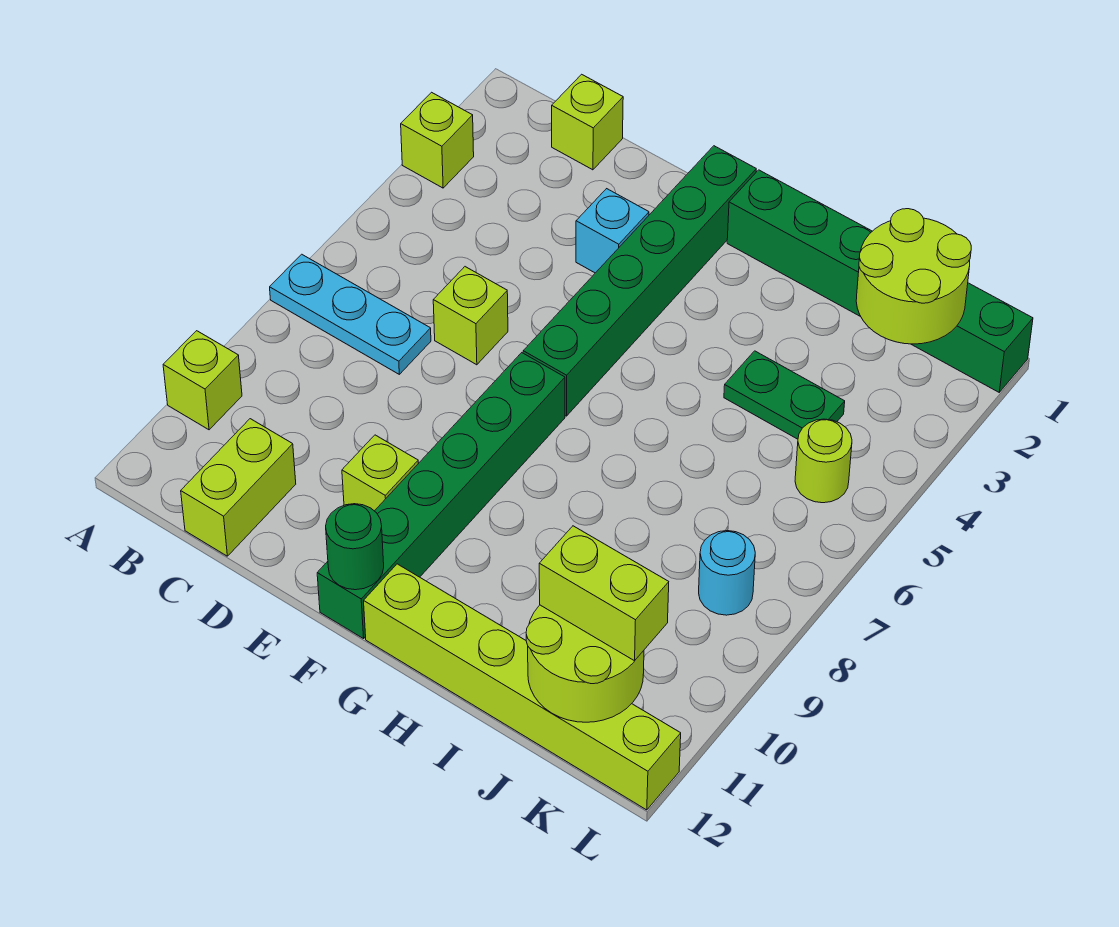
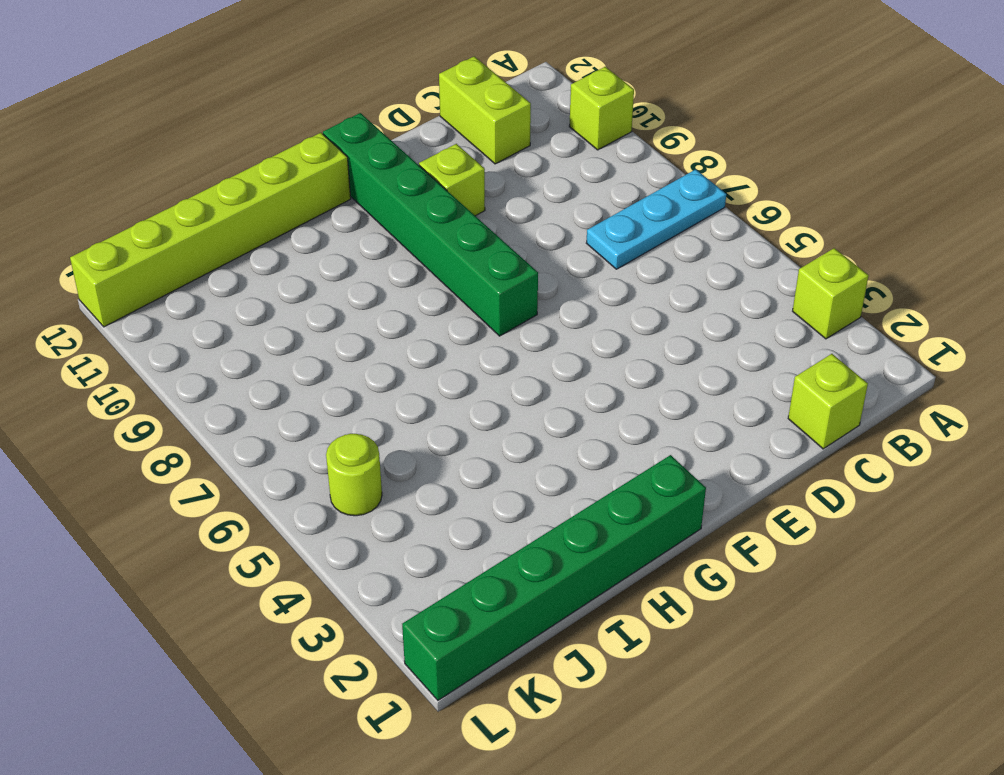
none -> lime 1x1 brick [433,267,508,365]
none -> cyan 1x1 brick [576,189,649,273]
none -> green 1x6 brick [523,146,756,416]

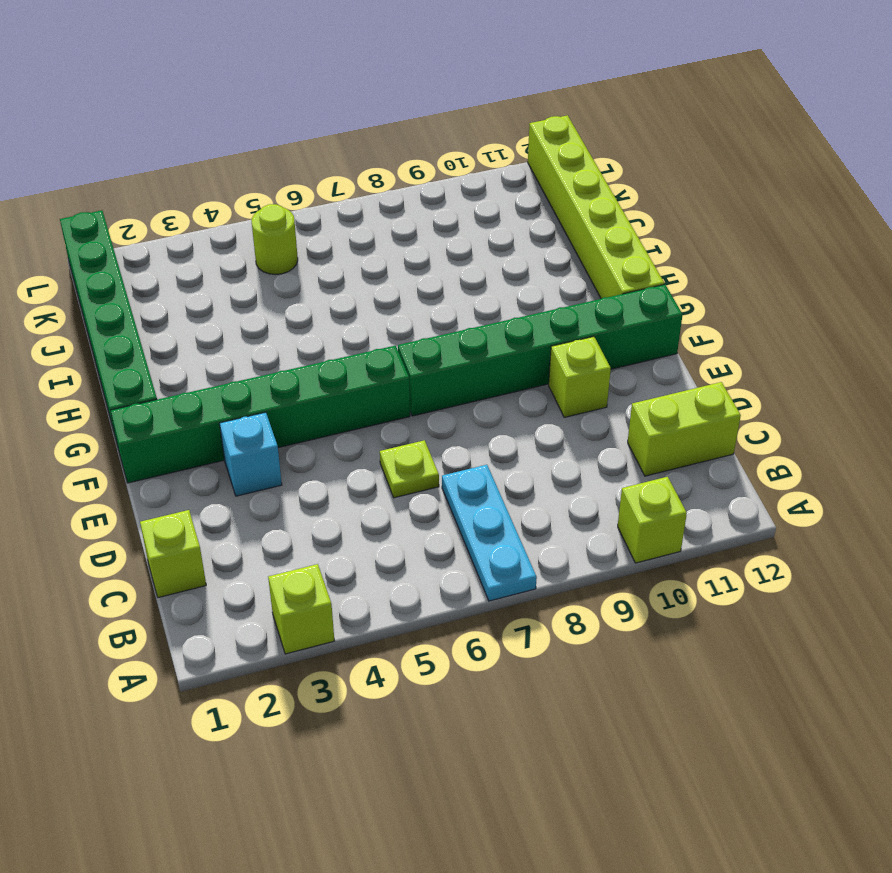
lime 1x1 plate [380,440,439,498] -> lime 1x1 brick [433,267,508,365]
none -> green 1x2 plate [724,351,845,439]
none -> cyan 1x1 round brick [699,531,755,615]
none -> green 1x1 round brick [326,504,384,590]

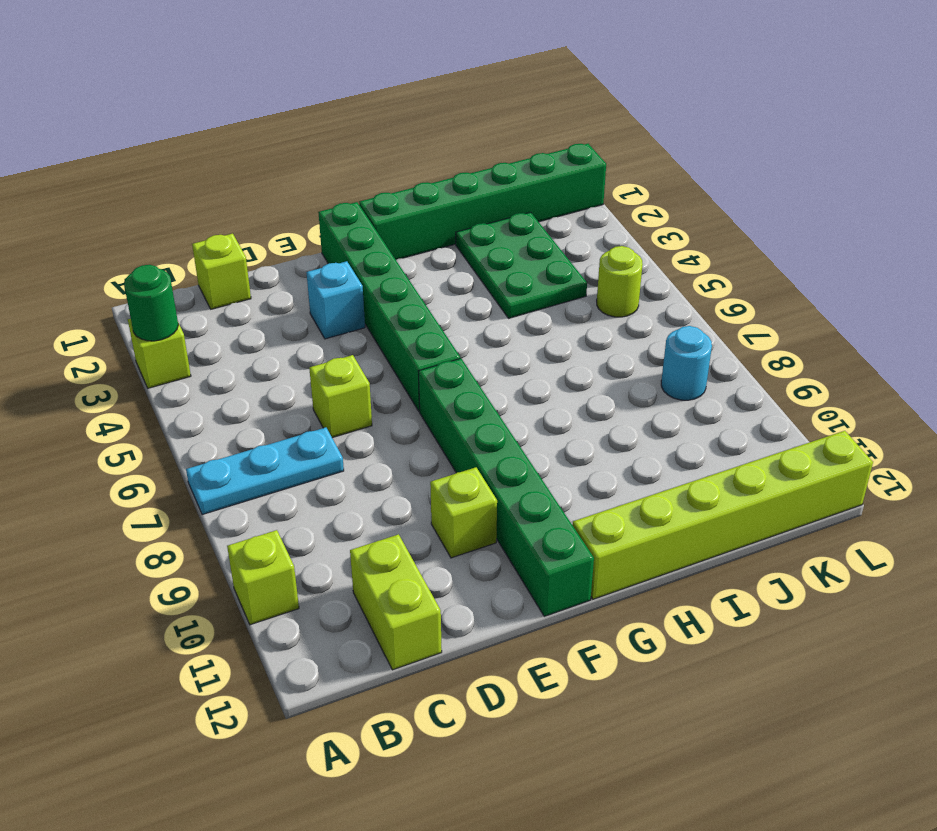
green 1x1 round brick [124,265,178,341] -> green 1x1 round brick moved to [326,504,384,590]
green 2x3 plate [456,212,587,318] -> green 1x2 plate [724,351,845,439]
none -> lime 2x2 round brick [856,209,971,344]
none -> lime 2x2 round brick [526,605,644,722]
none -> lime 1x2 brick [539,526,669,661]

